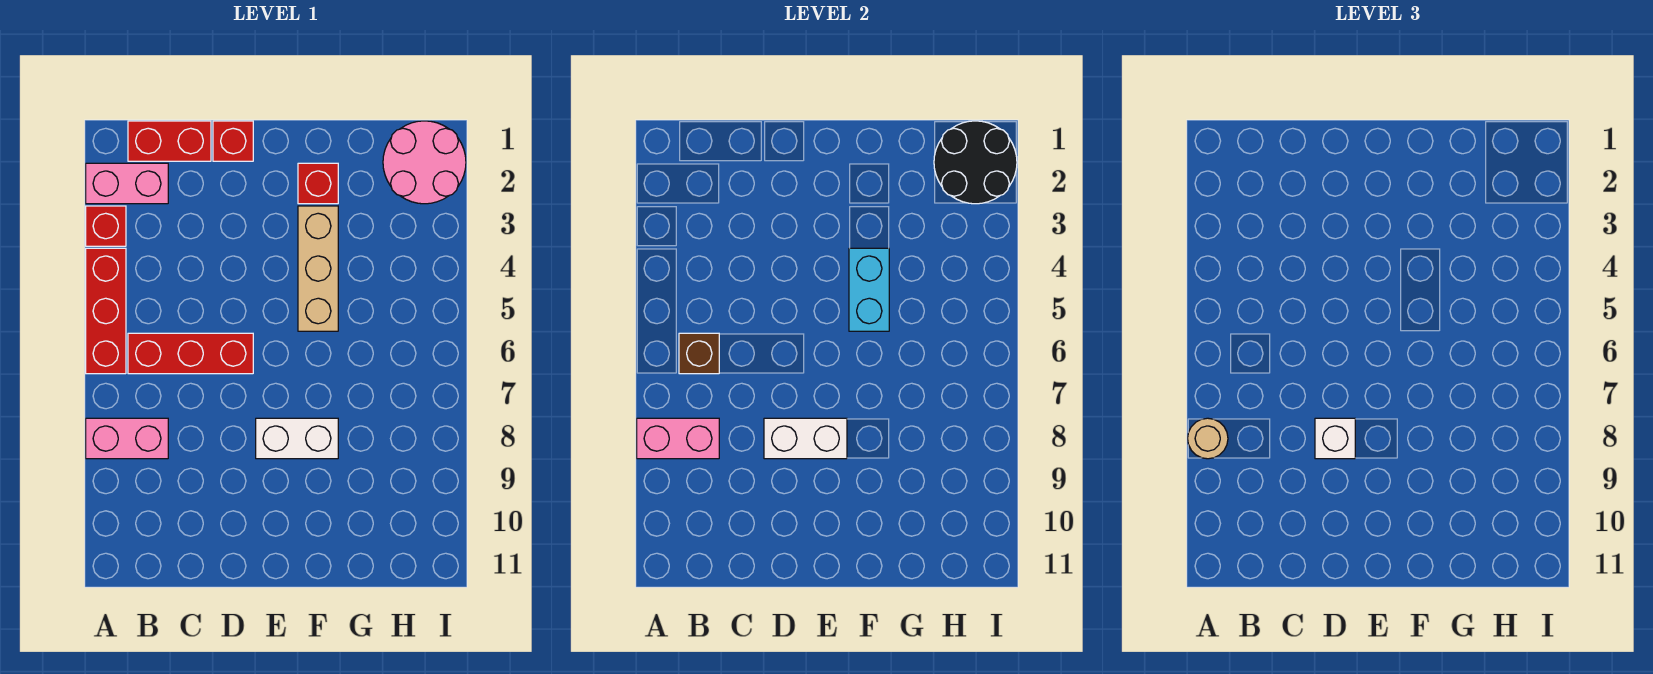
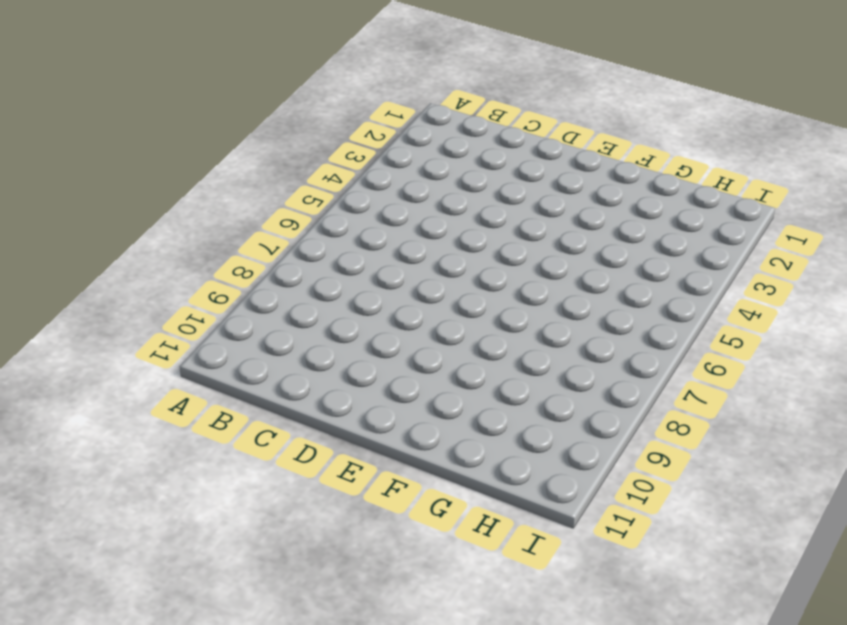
none -> pink 1x2 brick [86,163,168,204]
none -> red 1x1 brick [86,206,126,246]
none -> red 1x3 brick [86,248,126,374]

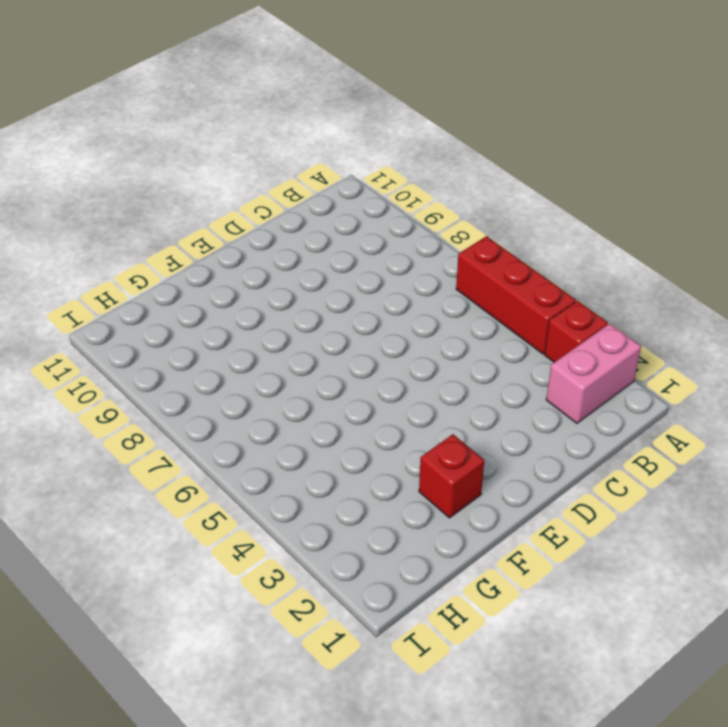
none -> pink 1x2 brick [86,418,168,459]
none -> red 1x2 brick [128,121,211,161]
none -> red 1x3 brick [128,333,253,374]

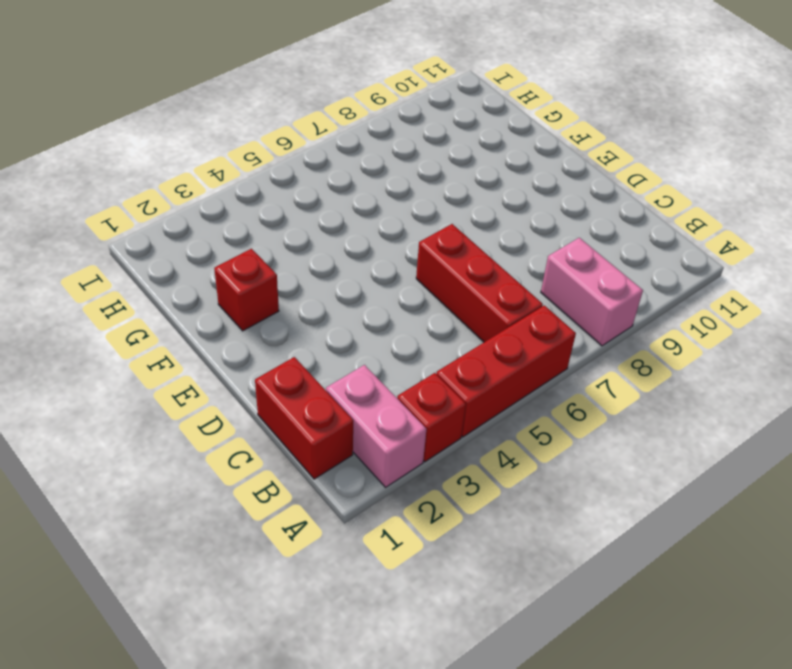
none -> red 1x1 brick [213,121,253,161]
none -> white 1x2 brick [256,418,338,459]
none -> tan 1x3 brick [298,206,338,331]

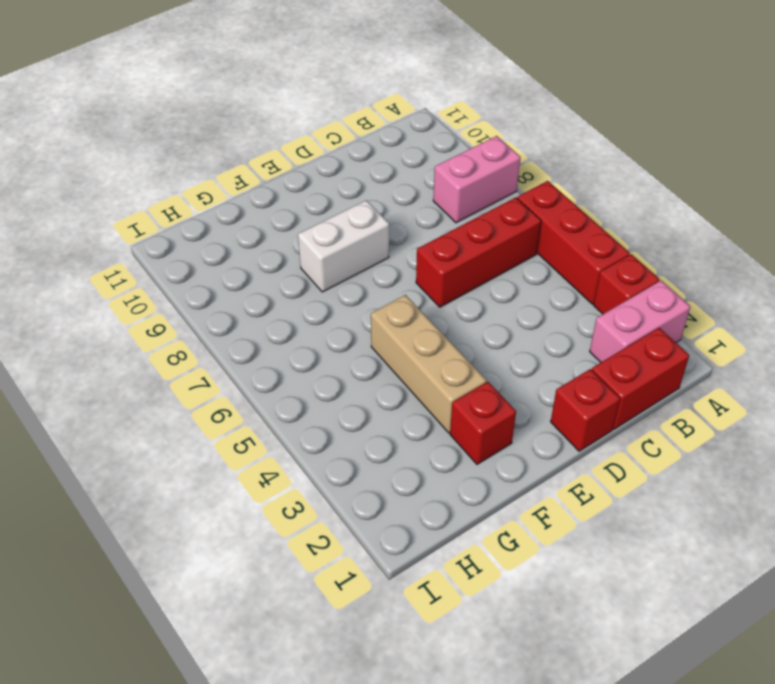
none -> pink 2x2 round brick [383,121,466,204]
none -> pink 1x2 brick [637,418,719,459]
none -> brown 1x1 brick [679,333,719,374]

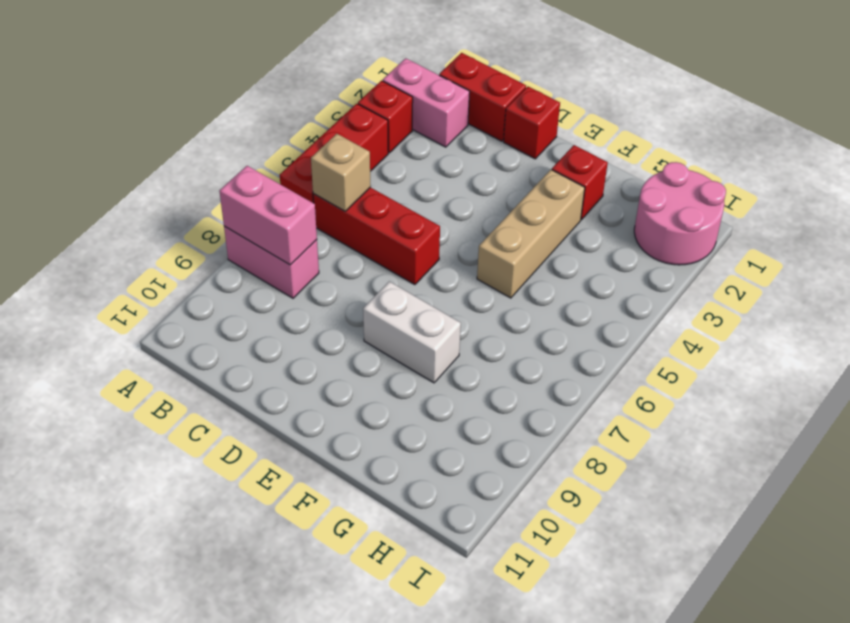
tan 1x1 brick [311,134,371,211] -> brown 1x1 brick [679,333,719,374]
none -> white 1x2 brick [764,418,847,459]
none -> cyan 1x2 brick [849,248,889,331]
none -> black 2x2 round brick [934,121,1017,204]

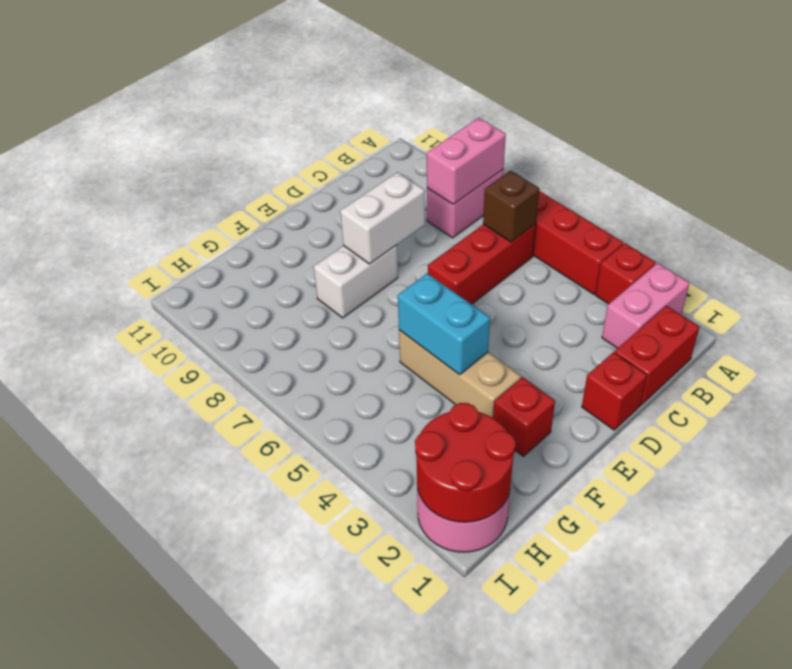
red 2x2 round brick [415,403,516,522] -> black 2x2 round brick [934,121,1017,204]
none -> tan 1x1 round brick [1188,418,1228,459]
none -> white 1x1 brick [1315,418,1355,459]

